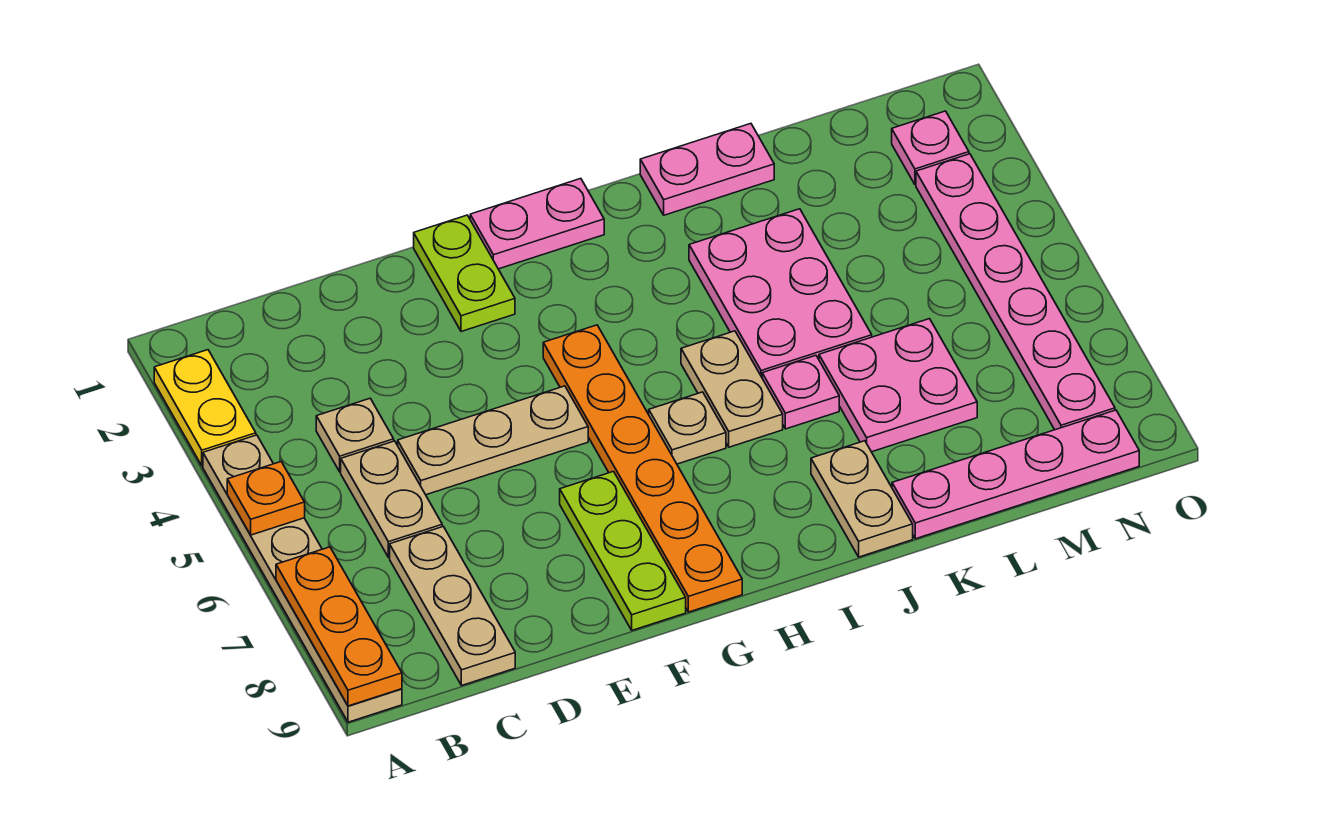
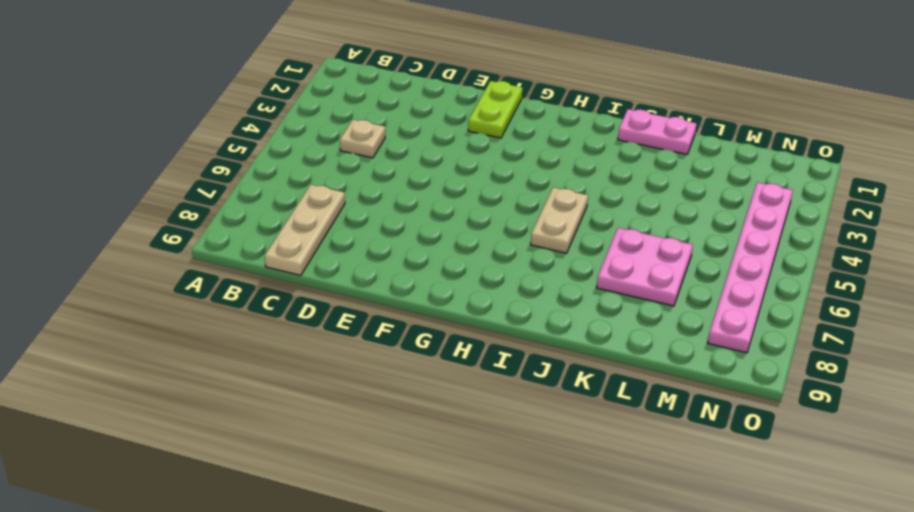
none -> yellow 1x2 plate [154,350,256,466]
none -> tan 1x6 plate [203,435,402,722]
none -> tan 1x2 plate [341,441,442,557]

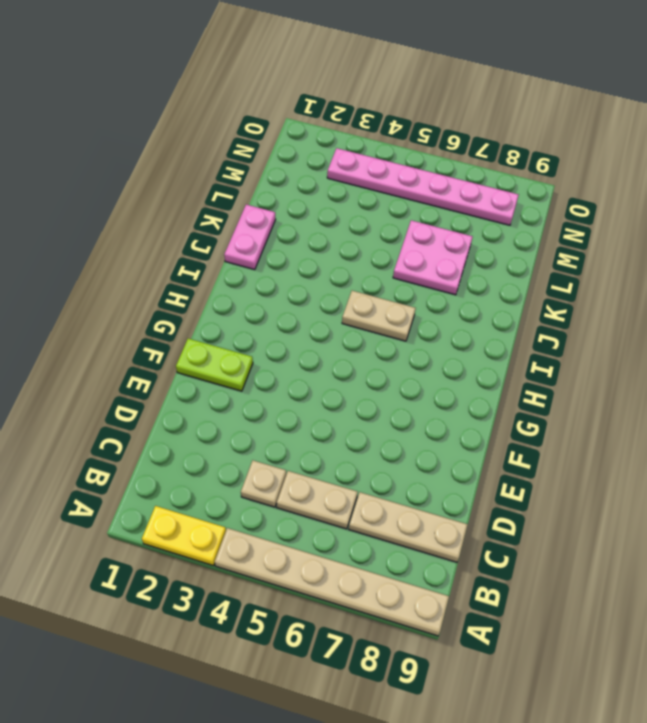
none -> tan 1x3 plate [398,386,588,495]
none -> lime 1x3 plate [560,472,686,630]
none -> pink 1x2 plate [470,179,604,269]

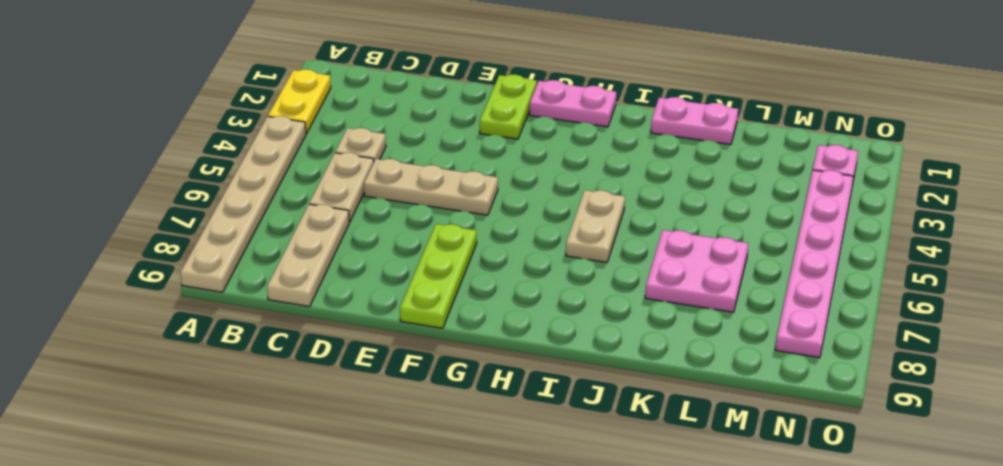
none -> orange 1x6 plate [543,325,742,612]
none -> tan 1x1 plate [649,392,726,464]
none -> pink 2x3 plate [689,209,872,377]

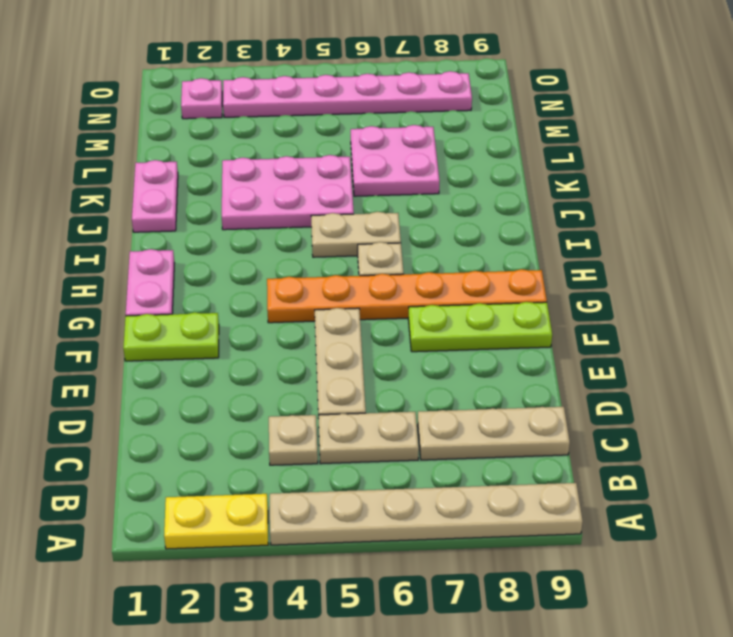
none -> pink 1x1 plate [762,355,839,429]
none -> tan 1x2 plate [811,441,913,557]
none -> pink 1x4 plate [892,410,1139,539]

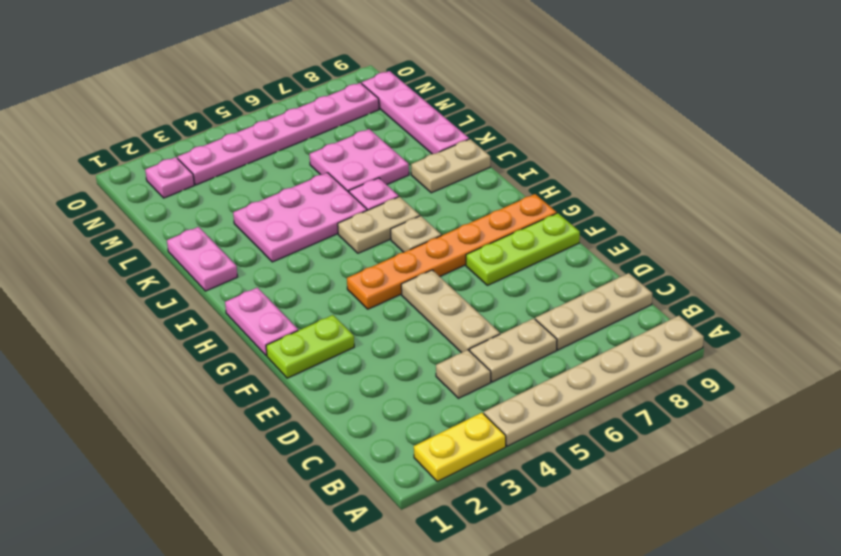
none -> orange 1x1 plate [227,462,305,535]
none -> orange 1x3 plate [276,547,402,706]

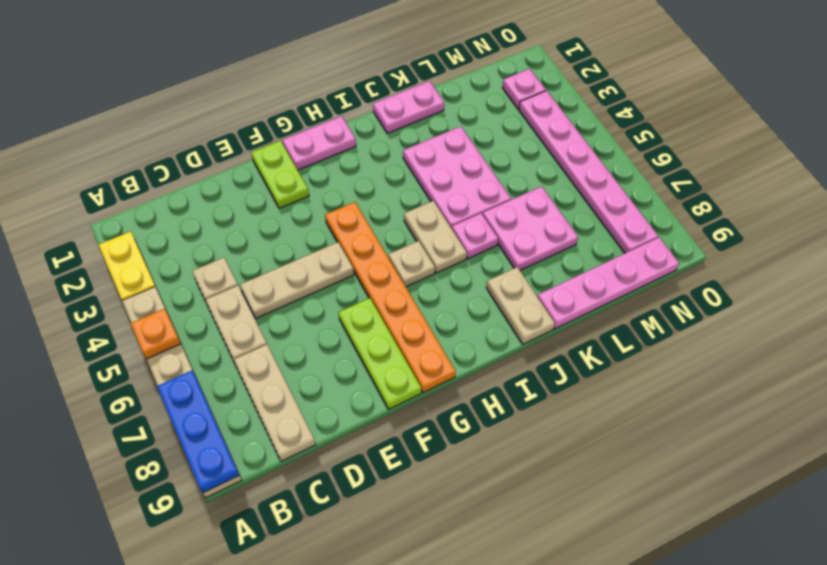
blue 1x3 plate [157,370,239,493] -> orange 1x3 plate [276,547,402,706]

